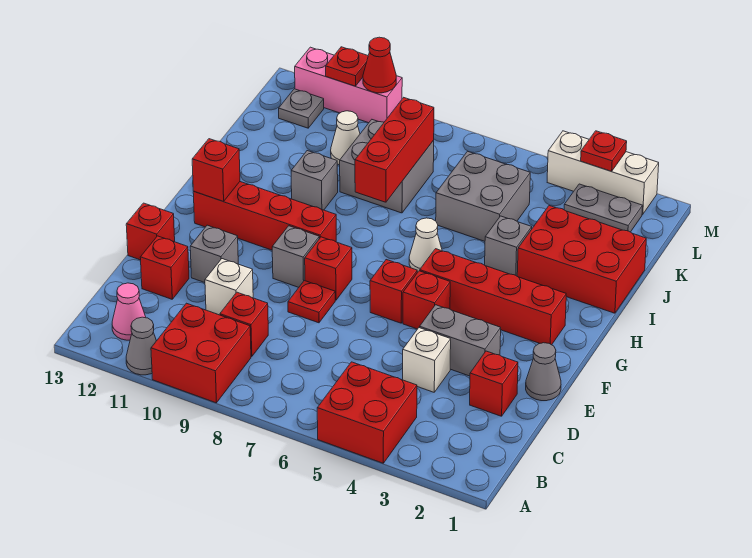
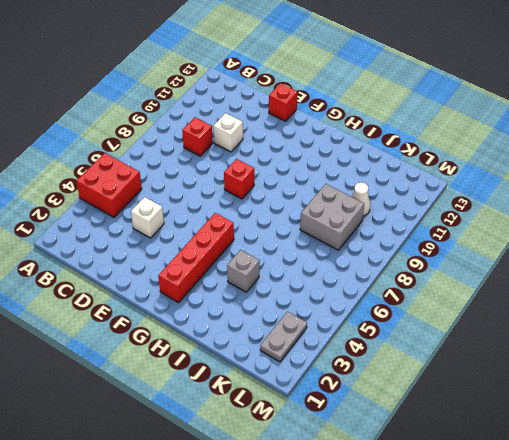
none -> red 2x2 brick [151,303,251,403]
none -> grey 1x1 cone [126,317,156,375]
none -> pink 1x1 cone [112,283,146,340]
none -> red 1x1 brick [470,351,518,416]

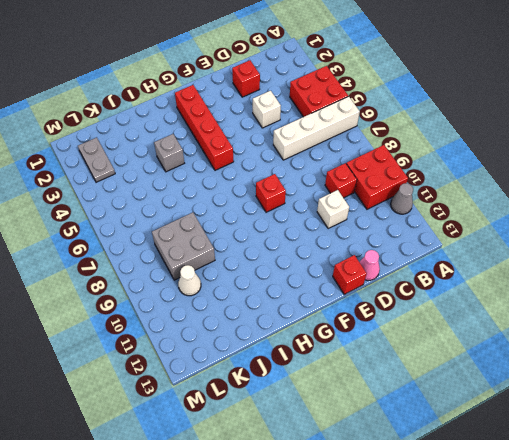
white 1x4 brick [273,96,360,160] -> none
pink 1x1 cone [360,250,380,281] -> pink 1x1 cone moved to [112,283,146,340]
none -> red 1x1 brick [140,236,189,299]
none -> grey 1x1 cone [526,343,561,401]
none -> grey 1x2 brick [420,305,501,376]
none -> red 1x1 plate [288,281,335,323]

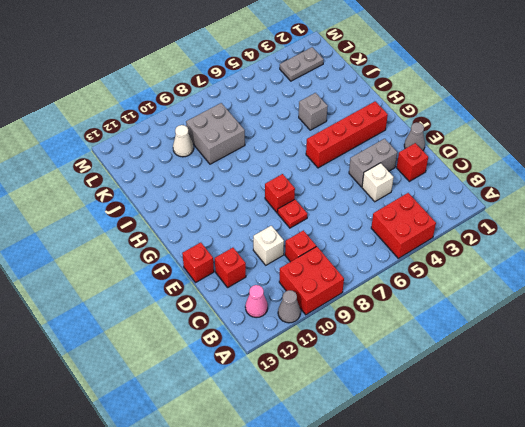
none -> grey 1x1 brick [190,225,238,283]
none -> red 1x1 brick [403,271,450,329]
none -> red 1x1 brick [370,260,417,323]
none -> grey 1x1 brick [272,226,319,287]

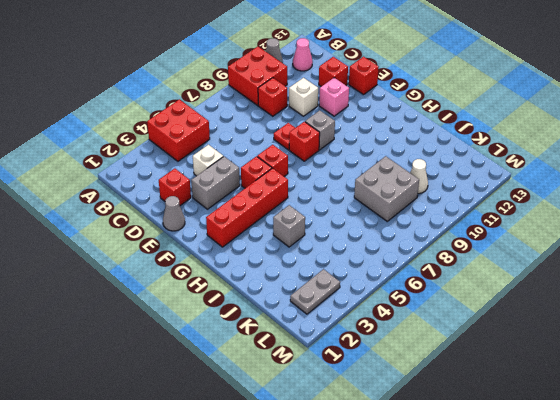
pink 1x1 brick [319,78,349,116] -> grey 1x1 brick [190,225,238,283]
none -> red 1x4 brick [193,182,336,250]
none -> white 1x1 cone [409,218,442,273]
none -> red 2x3 brick [517,206,646,313]
none -> grey 1x1 brick [291,151,338,210]

